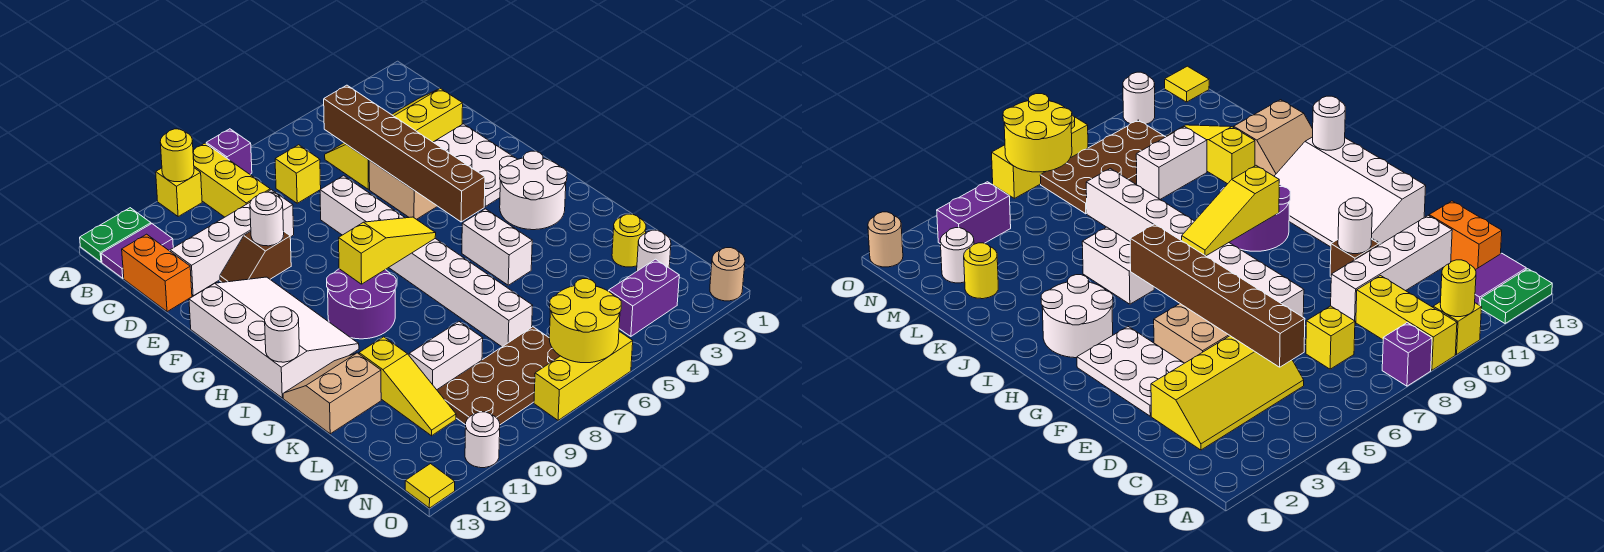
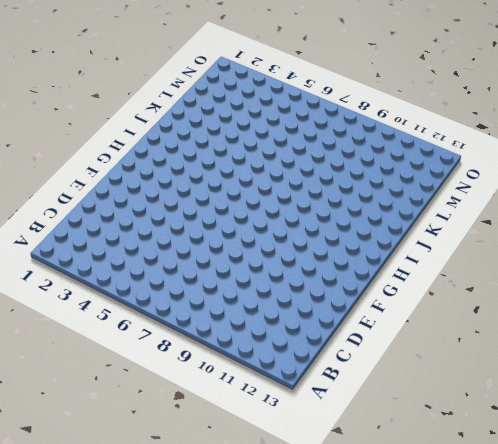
none -> purple 1x1 brick [206,129,252,174]
none -> yellow 1x3 brick [193,143,270,217]
none -> yellow 1x1 brick [156,168,202,216]
none -> green 1x2 plate [80,208,151,262]

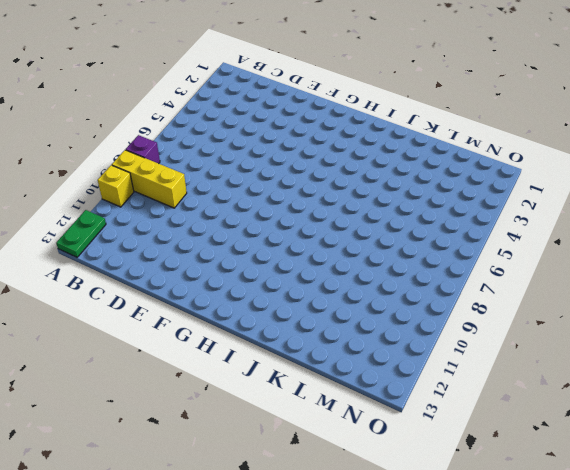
none -> purple 1x2 tile [101,224,173,278]
none -> yellow 2x4 slope [325,88,463,189]
none -> yellow 1x1 brick [275,145,321,203]
none -> orange 1x2 brick [122,234,192,312]

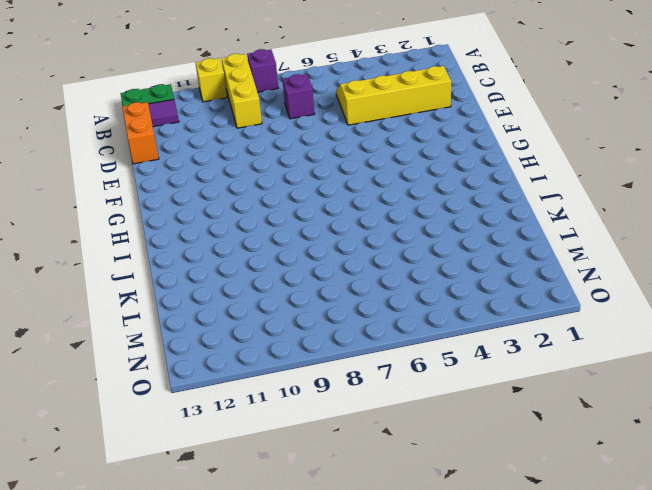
purple 1x1 brick [282,74,315,119] -> yellow 1x1 brick [275,145,321,203]
none -> white 1x4 brick [170,190,294,296]
none -> white 2x3 plate [433,124,517,207]
none -> tan 2x2 brick [369,160,437,219]
none -> white 1x8 brick [320,176,533,347]

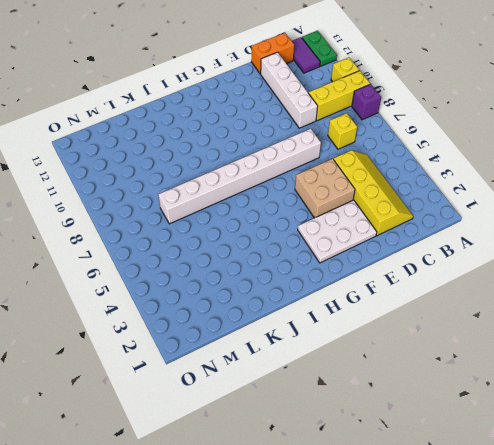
none -> brown 1x2 slope [220,232,291,282]
none -> white 3x4 slope [189,277,359,398]
none -> white 2x2 round brick [500,151,567,230]
none -> purple 2x2 round brick [327,269,396,339]

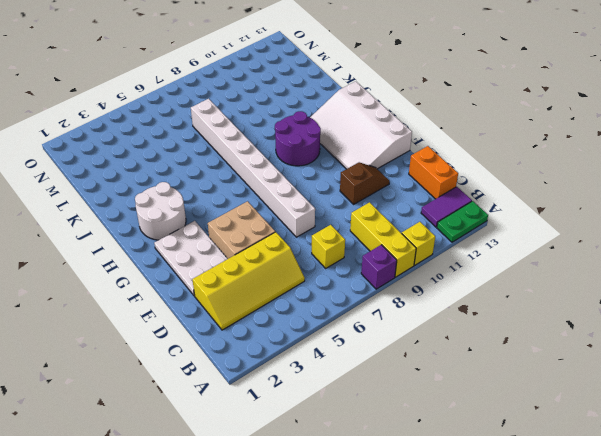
none -> white 1x4 brick [170,190,294,296]
none -> white 1x2 brick [462,209,532,285]
none -> tan 2x2 slope [283,353,381,434]
none -> yellow 1x3 slope [359,337,456,436]

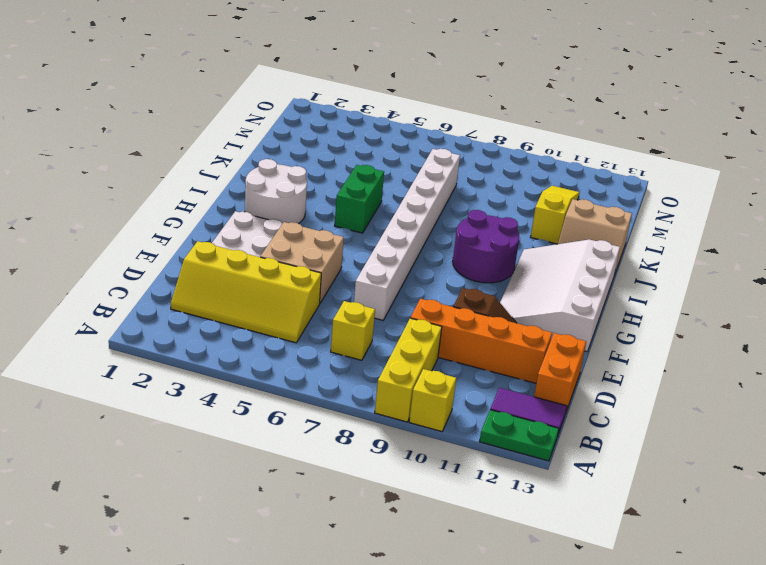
orange 1x4 brick [410,299,552,383] -> white 1x4 brick [170,190,294,296]
green 1x2 brick [335,165,384,233] -> white 1x2 brick [462,209,532,285]
none -> purple 1x1 brick [206,129,252,174]
none -> yellow 1x1 round brick [612,214,646,267]
none -> white 1x2 brick [409,322,483,390]
none -> white 1x1 round brick [637,230,671,271]

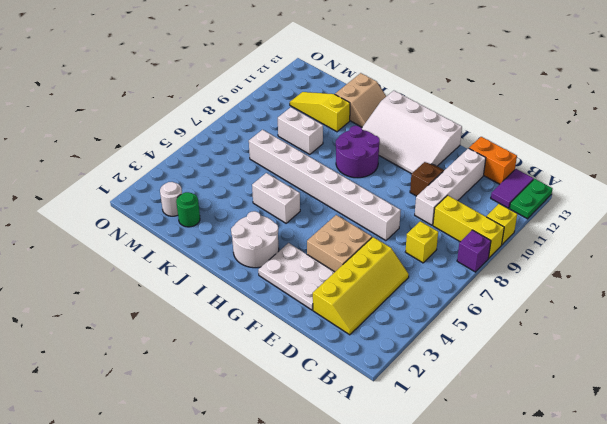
white 1x2 brick [278,107,323,154] -> white 1x2 brick turned to [409,322,483,390]
green 1x1 round brick [176,192,200,227] -> yellow 1x1 round brick [612,214,646,267]
none -> brown 2x4 plate [437,327,560,425]
none -> purple 1x2 brick [609,259,679,336]
none -> tan 1x1 round brick [710,248,745,301]
none -> yellow 1x3 brick [534,331,633,420]

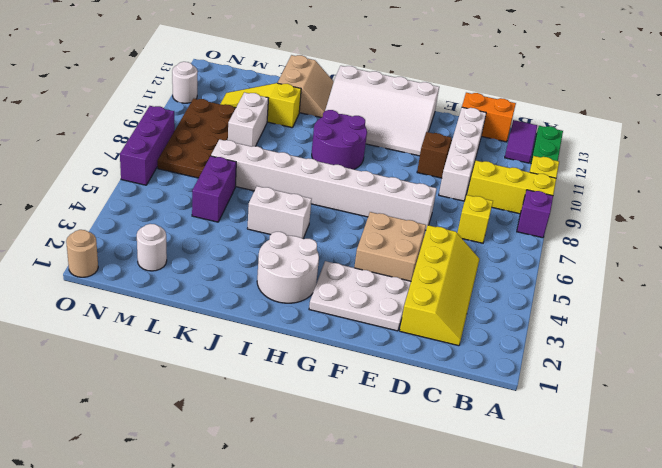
purple 1x2 brick [192,156,236,222] -> purple 1x2 brick moved to [609,259,679,336]
purple 1x3 brick [120,106,175,185] -> yellow 1x3 brick [534,331,633,420]
none -> yellow 1x1 round brick [612,214,646,267]
none -> yellow 1x1 tile [405,464,455,508]
none -> yellow 1x1 round brick [160,129,194,182]
none -> brown 1x6 brick [324,85,485,222]

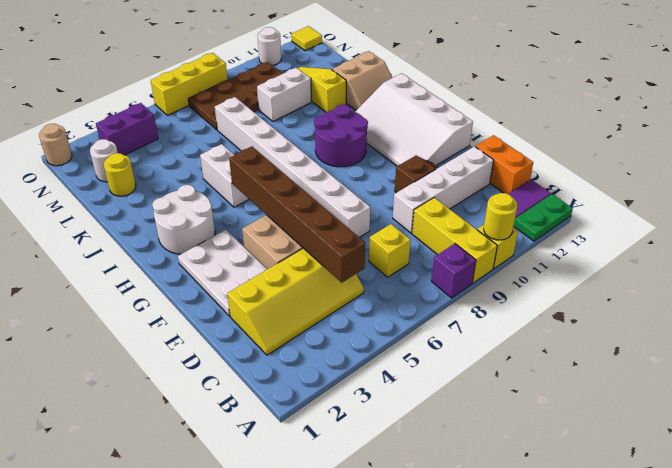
none -> white 1x1 round brick [250,192,284,246]
none -> yellow 1x3 slope [339,217,436,284]
none -> white 1x1 round brick [265,307,299,362]
none -> yellow 2x2 round brick [549,279,621,363]

